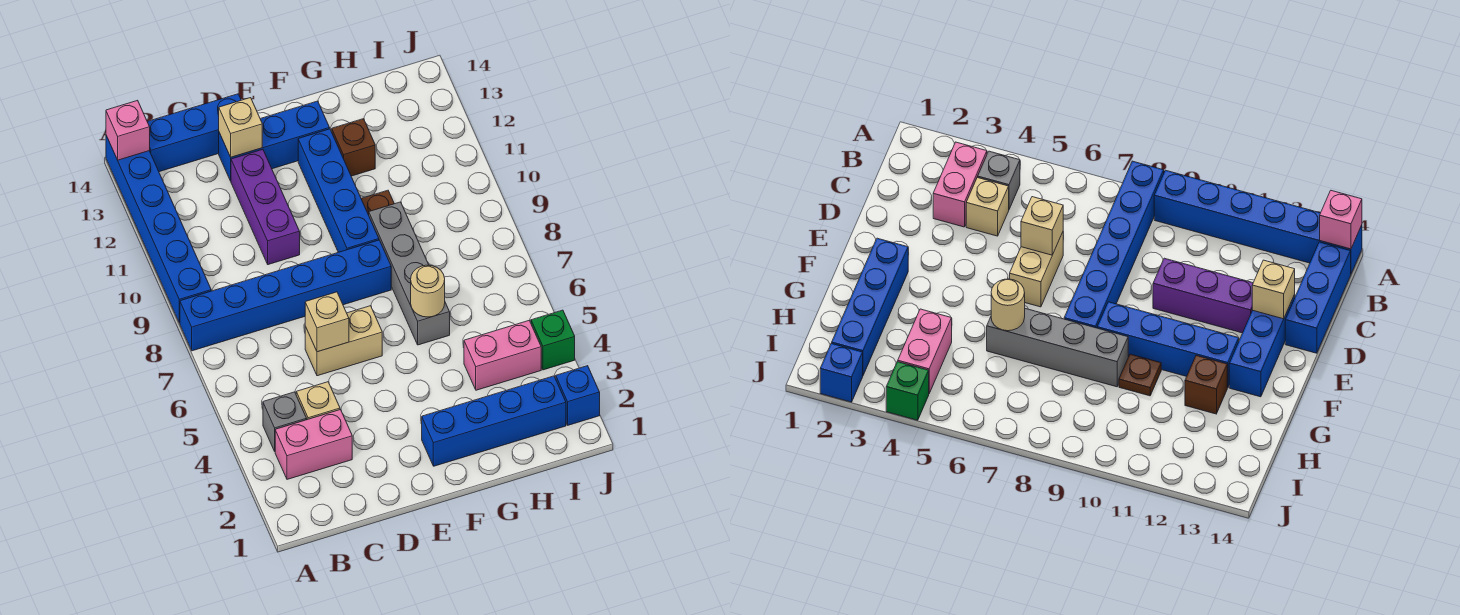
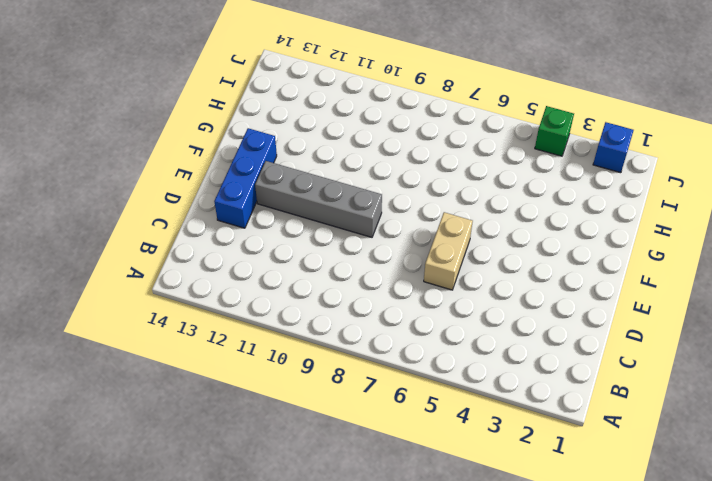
grey 1x4 brick [255,161,382,237] -> grey 1x4 brick moved to [369,202,450,345]
none -> blue 1x6 brick [180,240,391,351]
none -> blue 1x6 brick [106,136,211,323]
none -> pink 1x2 brick [275,410,352,479]

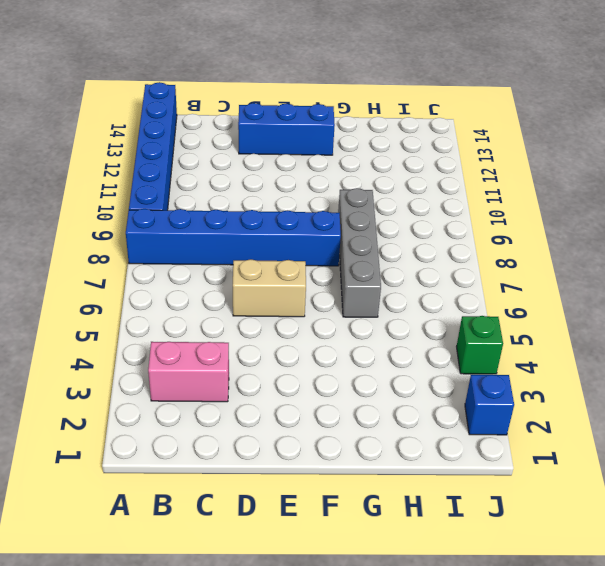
none -> grey 1x1 brick [263,392,307,451]
none -> blue 1x3 brick [147,94,241,172]
none -> tan 1x1 brick [296,382,340,420]

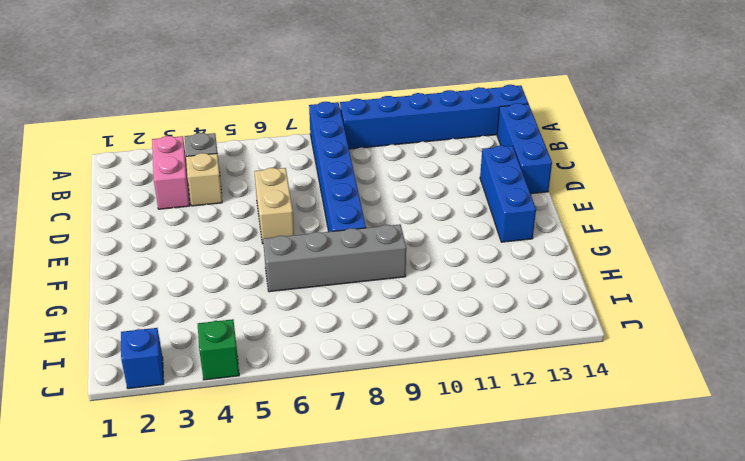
none -> purple 1x3 brick [231,149,300,265]
none -> blue 1x4 brick [422,376,566,466]
none -> blue 1x4 brick [298,129,379,252]

